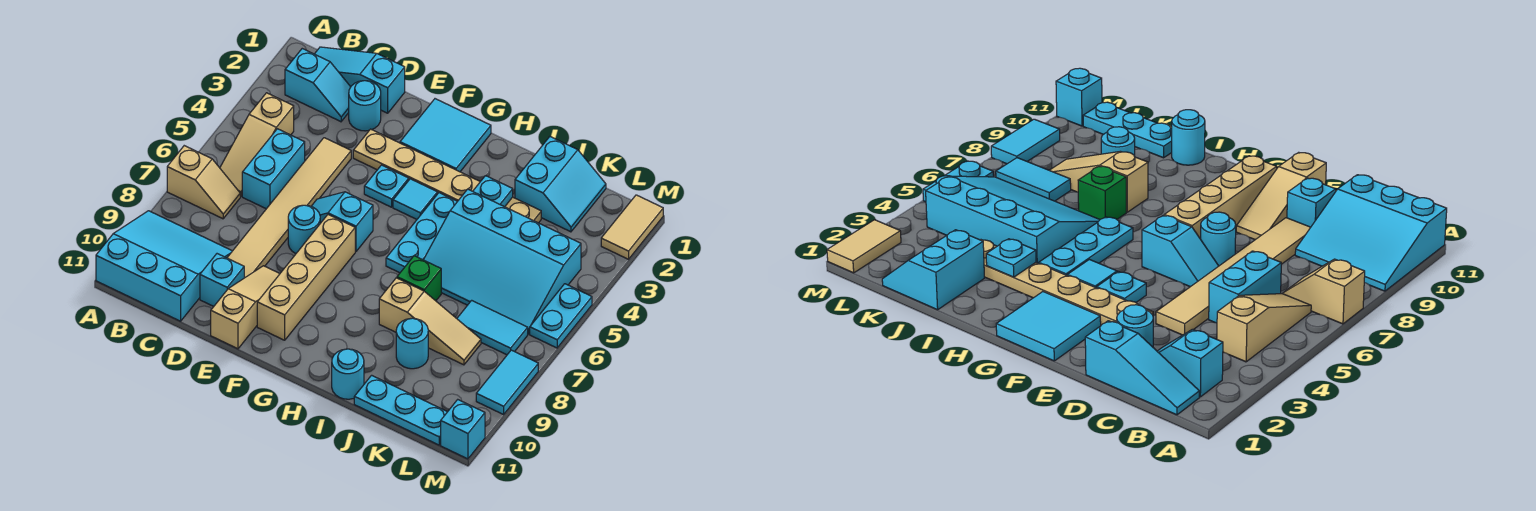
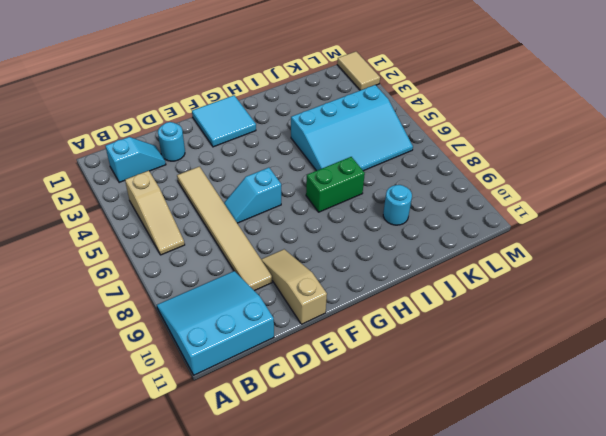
green 1x2 brick [306,157,365,212] -> green 1x1 brick [397,256,441,301]
none -> tan 1x2 slope [167,146,240,219]
none -> cyan 1x3 slope [315,47,405,113]
none -> cyan 1x2 brick [242,129,305,209]
none -> cyan 1x1 brick [200,254,244,306]

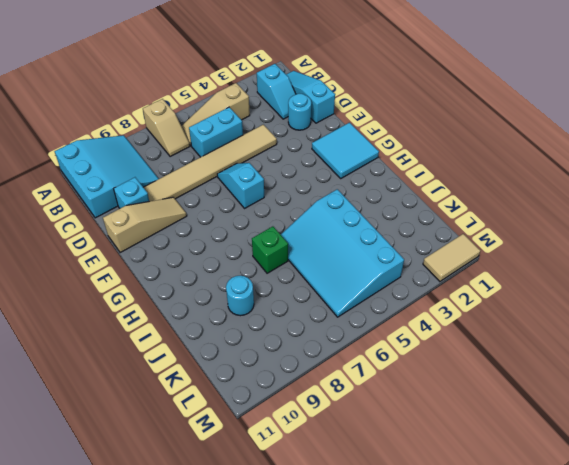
none -> tan 1x6 plate [353,129,541,223]
none -> cyan 1x1 round brick [288,205,320,254]
none -> cyan 1x1 plate [364,165,409,207]
none -> tan 1x4 brick [257,215,355,340]

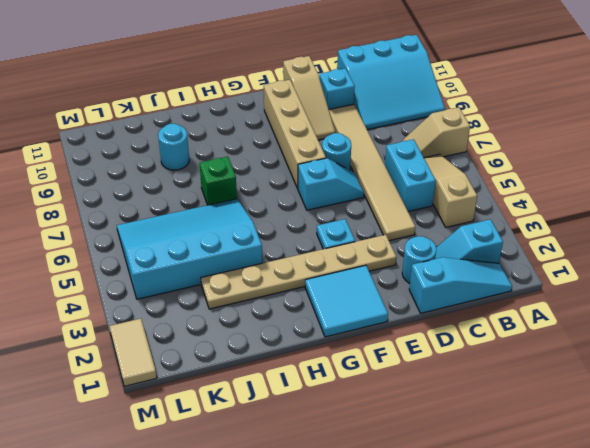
none -> cyan 1x1 tile [393,179,437,219]
none -> cyan 1x3 plate [386,193,457,273]
none -> tan 1x3 slope [379,278,481,365]
none -> cyan 1x1 round brick [332,349,364,399]

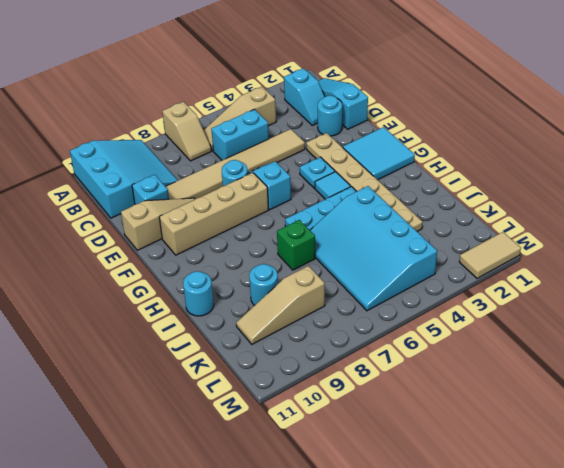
tan 1x3 slope [236,266,325,344] -> tan 1x3 slope turned to [379,278,481,365]
none -> cyan 2x2 slope [515,137,606,232]
none -> cyan 1x3 plate [354,375,447,445]
none -> cyan 1x2 tile [457,300,528,355]
none -> cyan 1x2 plate [530,284,592,348]

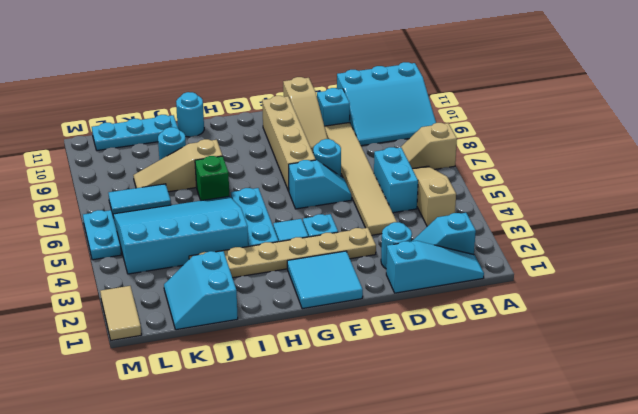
none -> cyan 1x2 tile [476,350,538,415]
none -> cyan 1x1 brick [441,400,485,459]
none -> cyan 1x1 plate [473,176,513,207]

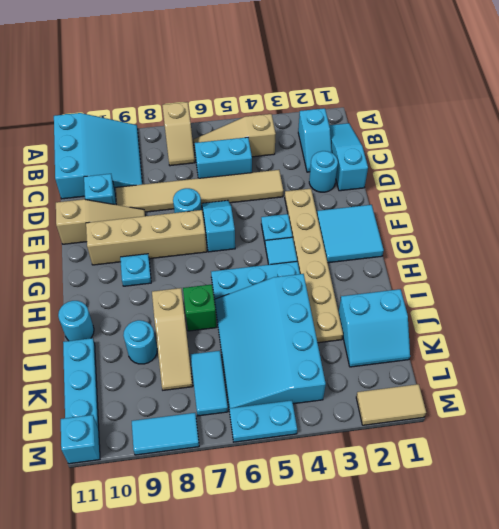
cyan 1x1 plate [120,254,151,286] -> cyan 1x1 plate moved to [473,176,513,207]

